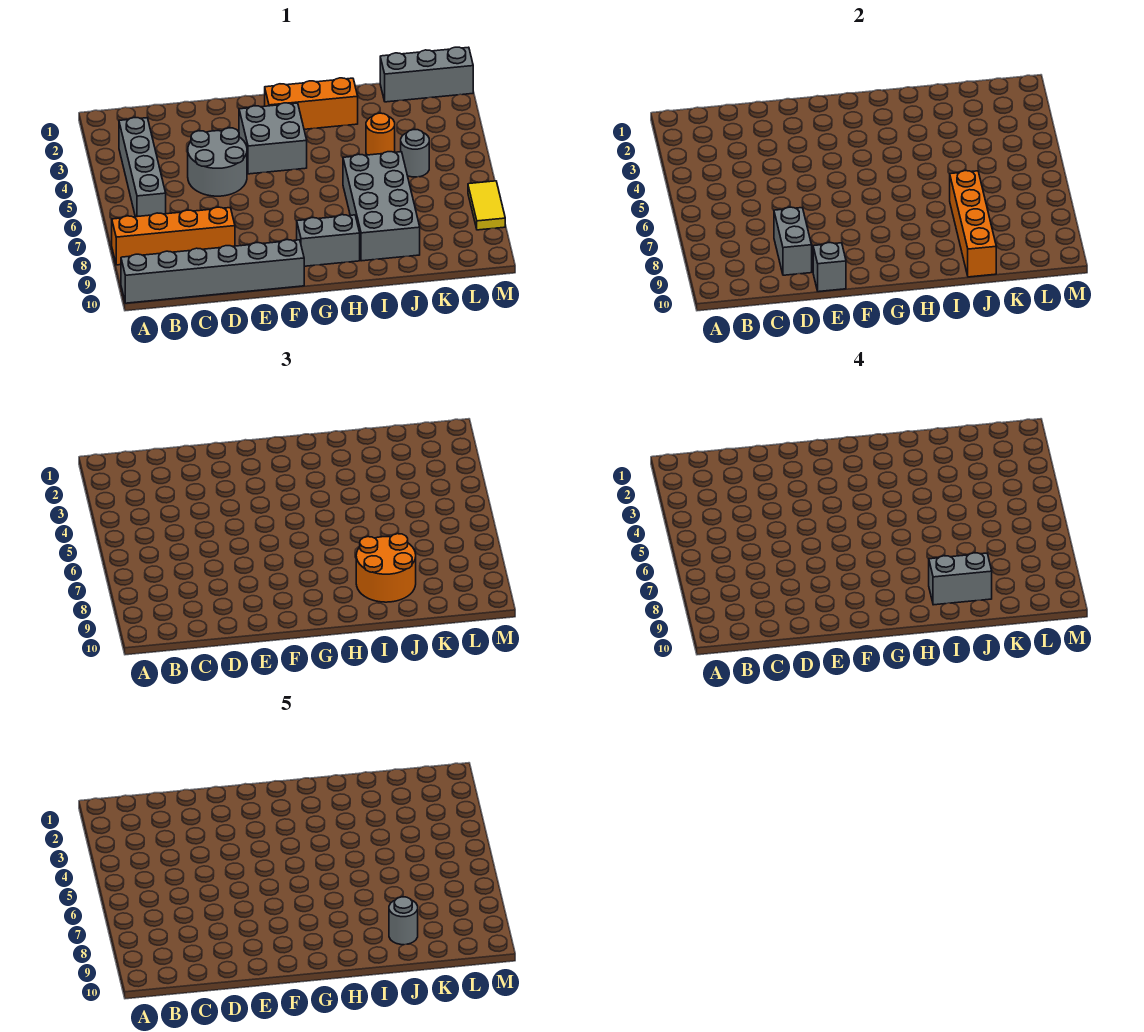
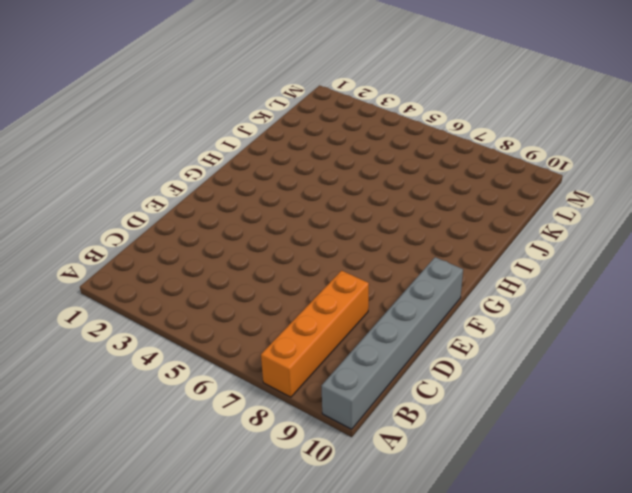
none -> grey 1x4 brick [119,118,166,217]
none -> grey 2x2 round brick [188,128,247,196]
none -> grey 2x2 brick [239,103,307,174]

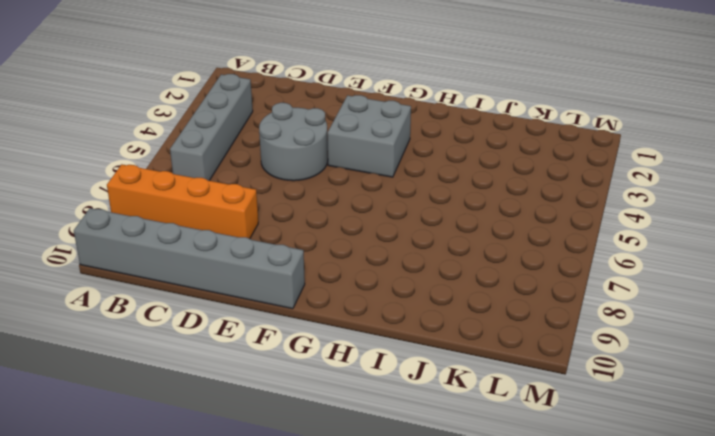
none -> orange 1x3 brick [265,78,358,129]
none -> grey 1x2 brick [297,215,360,266]
none -> grey 2x4 brick [343,152,420,261]

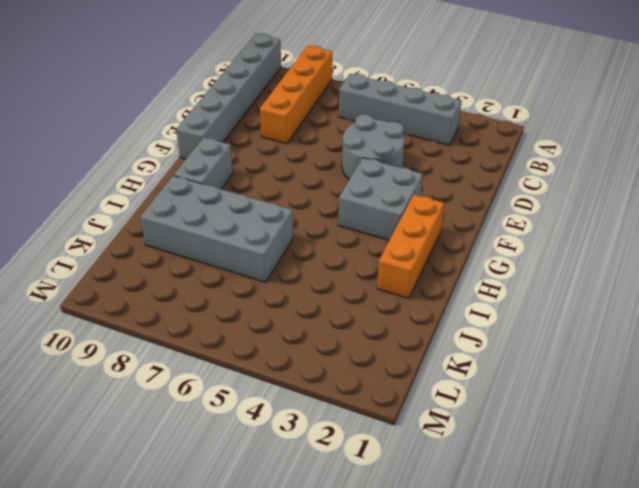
none -> orange 1x1 round brick [366,113,395,155]
none -> grey 1x3 brick [380,47,473,102]
none -> grey 1x1 round brick [401,130,429,177]

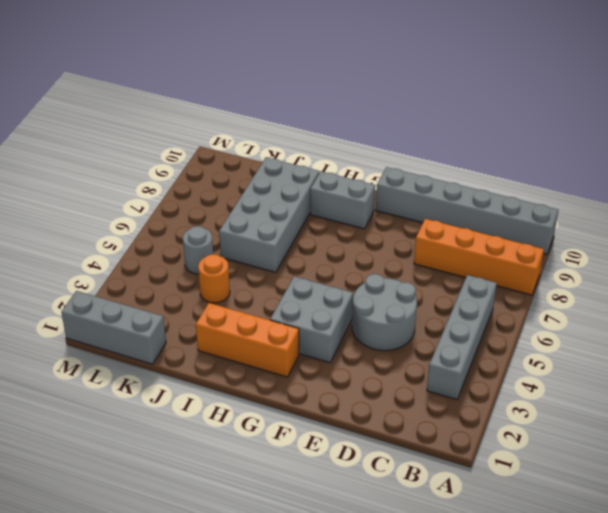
none -> yellow 1x2 tile [468,181,505,230]
none -> grey 1x2 brick [774,207,812,275]
none -> grey 1x1 brick [813,243,846,292]

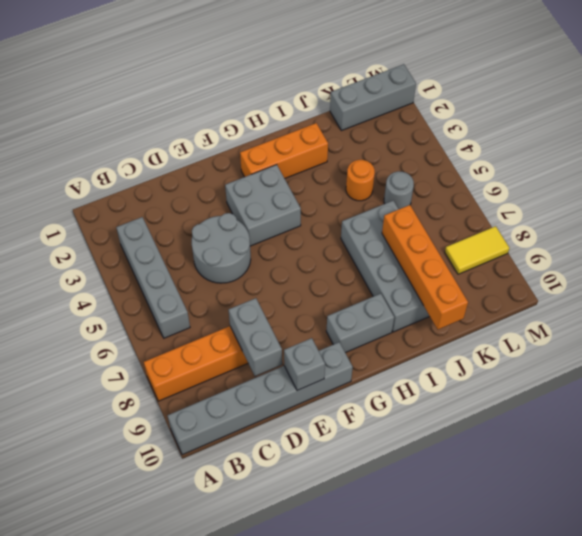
yellow 1x2 tile [445,226,509,274] -> yellow 1x2 tile turned to [468,181,505,230]
none -> orange 2x2 round brick [356,534,416,602]
none -> grey 1x2 brick [929,553,992,605]
none -> grey 1x1 round brick [389,897,418,945]

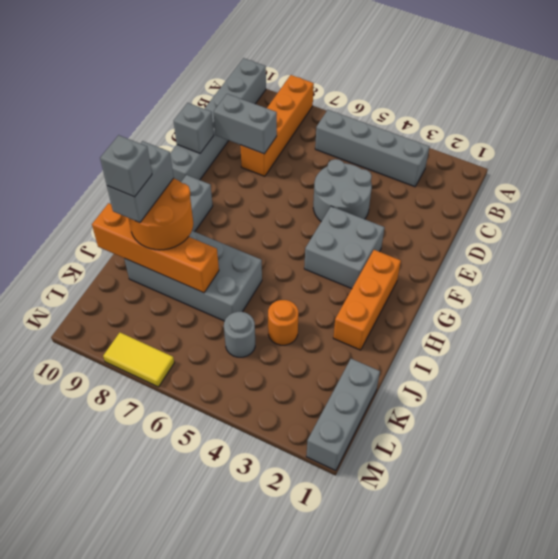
grey 1x1 brick [100,135,152,197] -> grey 1x1 round brick [389,897,418,945]

